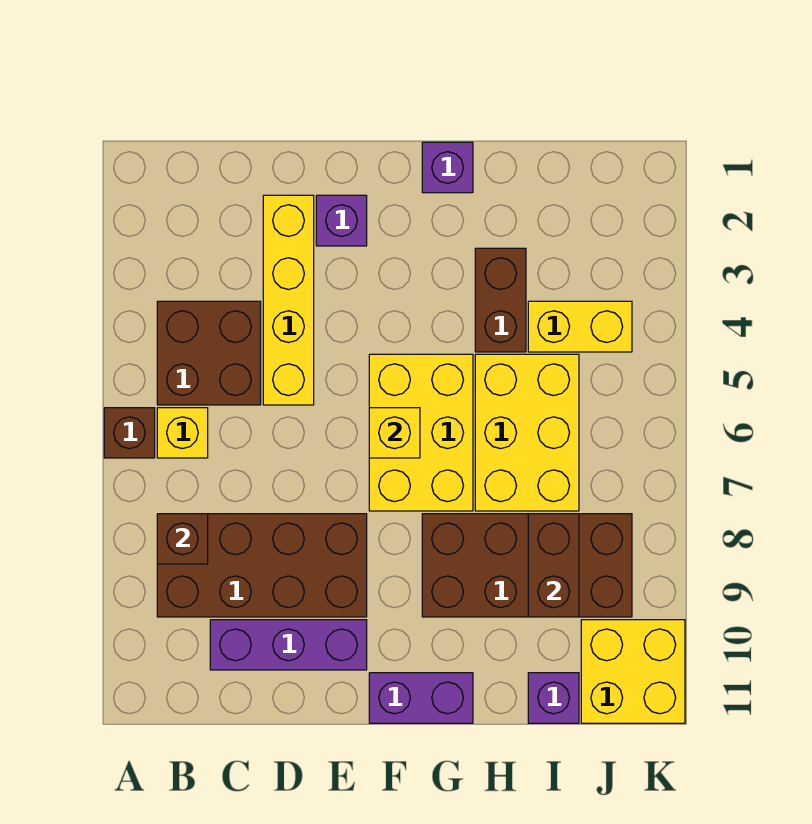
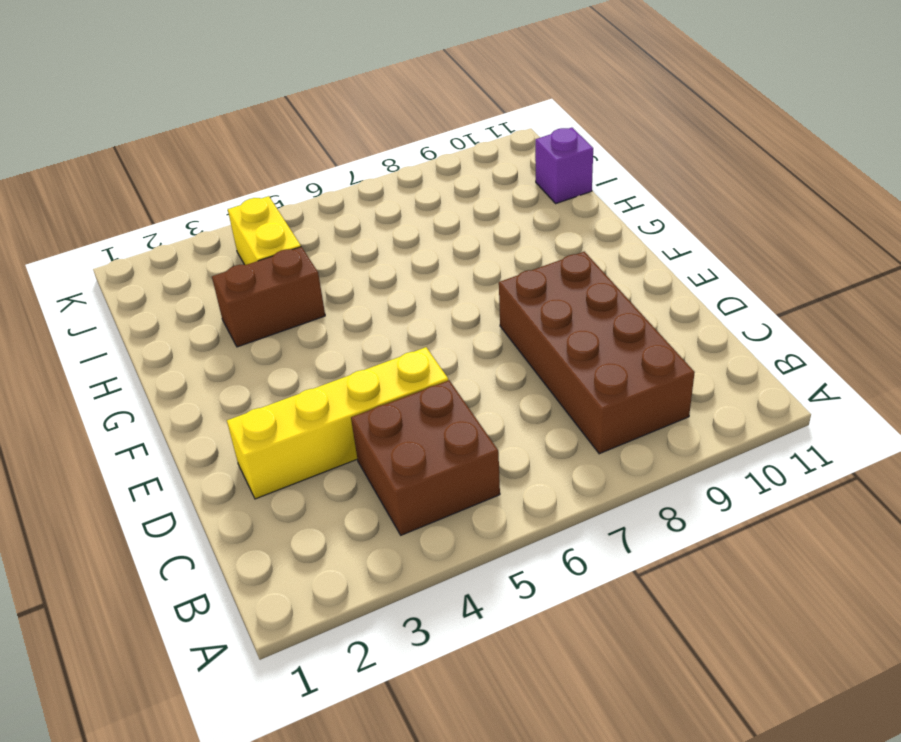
none -> brown 1x1 brick [104,408,155,458]
none -> yellow 1x1 brick [157,408,208,458]
none -> purple 1x3 brick [210,620,367,670]

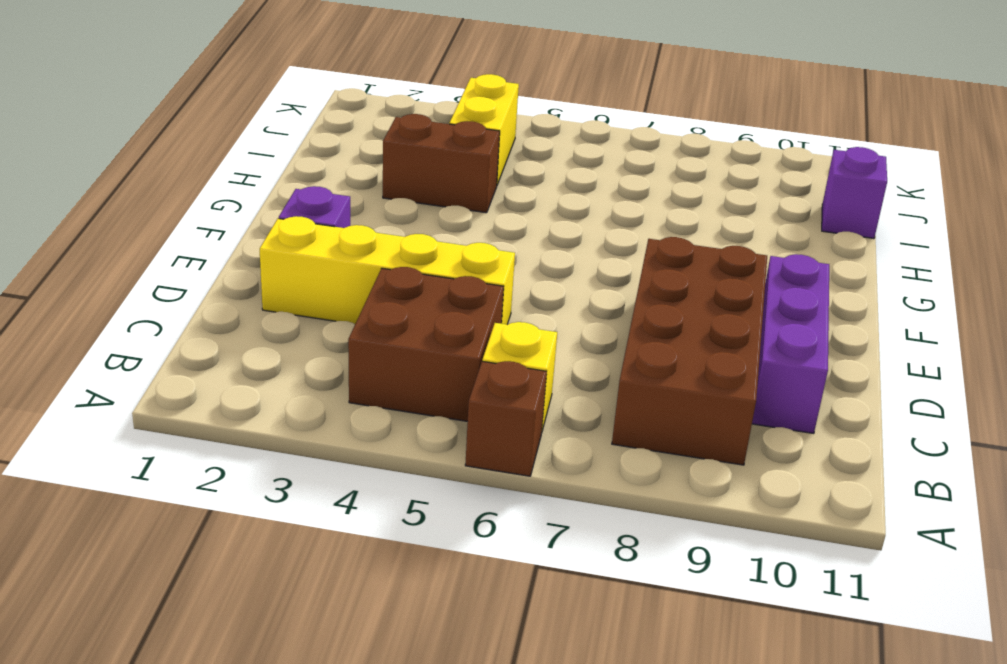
none -> yellow 2x3 brick [369,354,473,511]
none -> purple 1x2 brick [369,673,473,723]
none -> purple 1x1 brick [422,142,473,193]

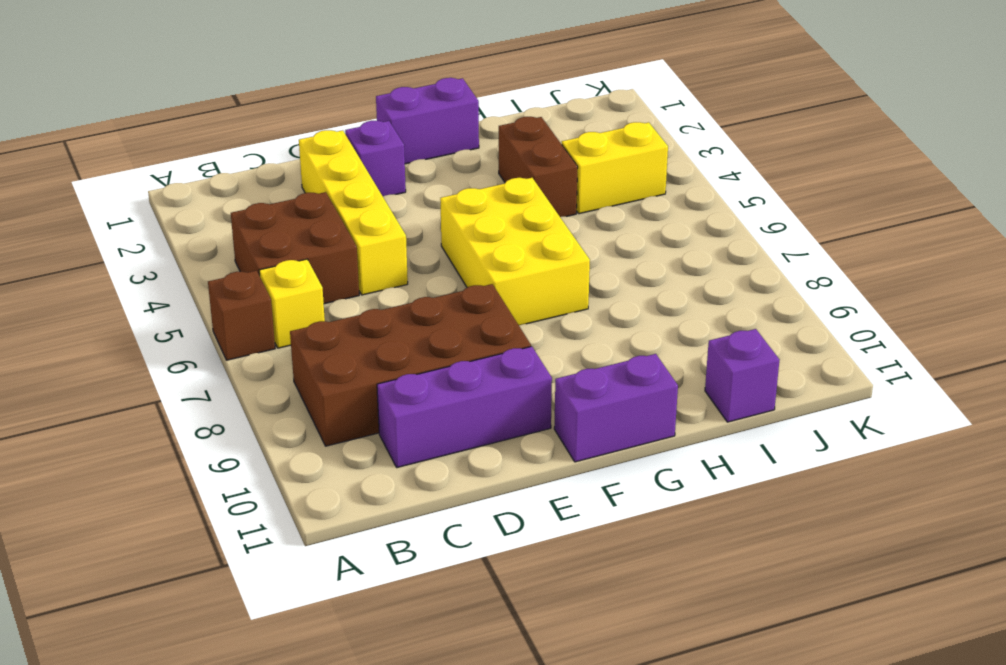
purple 1x2 brick [376,78,479,164] -> purple 1x1 brick [422,142,473,193]
none -> brown 2x4 brick [422,514,632,617]
none -> yellow 2x3 brick [475,354,579,511]
none -> yellow 2x2 brick [581,620,685,723]

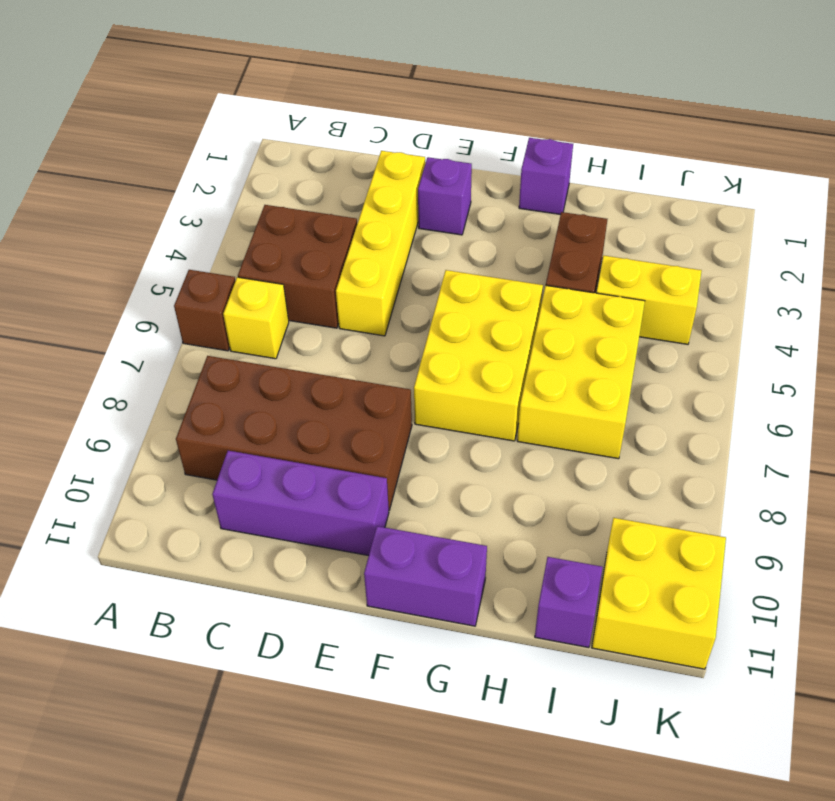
none -> brown 2x4 brick [422,514,632,617]
none -> brown 1x1 brick [157,514,208,564]
none -> yellow 1x1 brick [369,408,420,458]

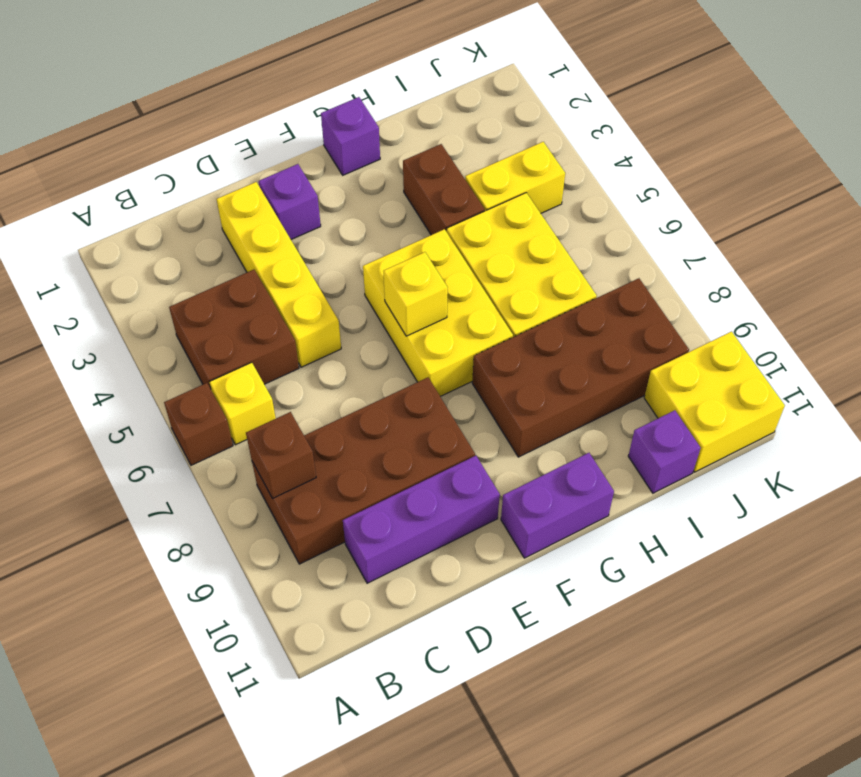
none -> brown 1x2 brick [528,514,579,617]

